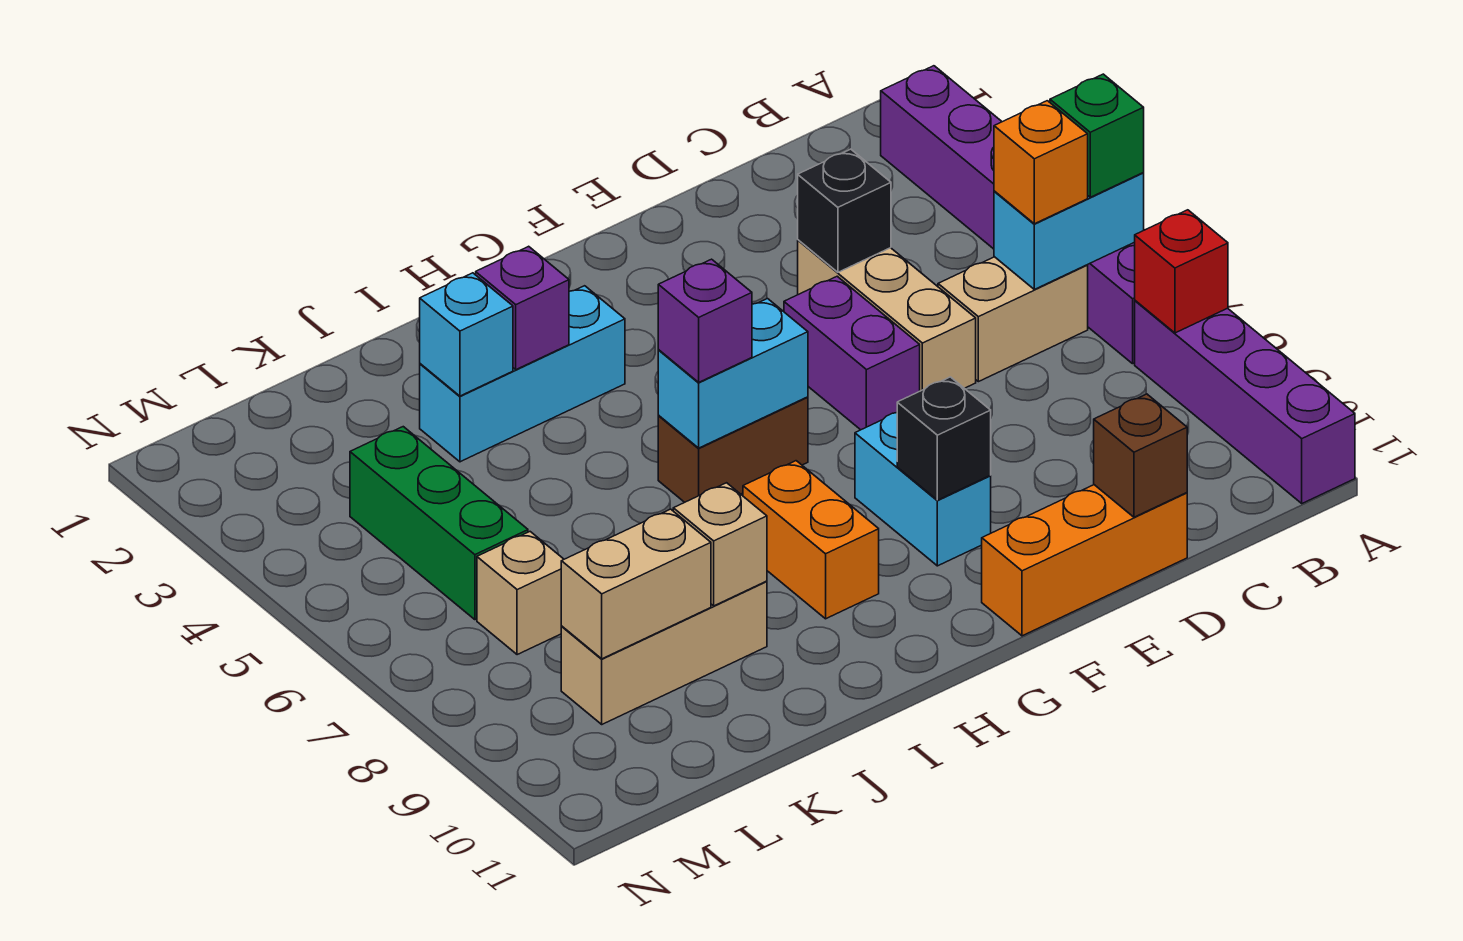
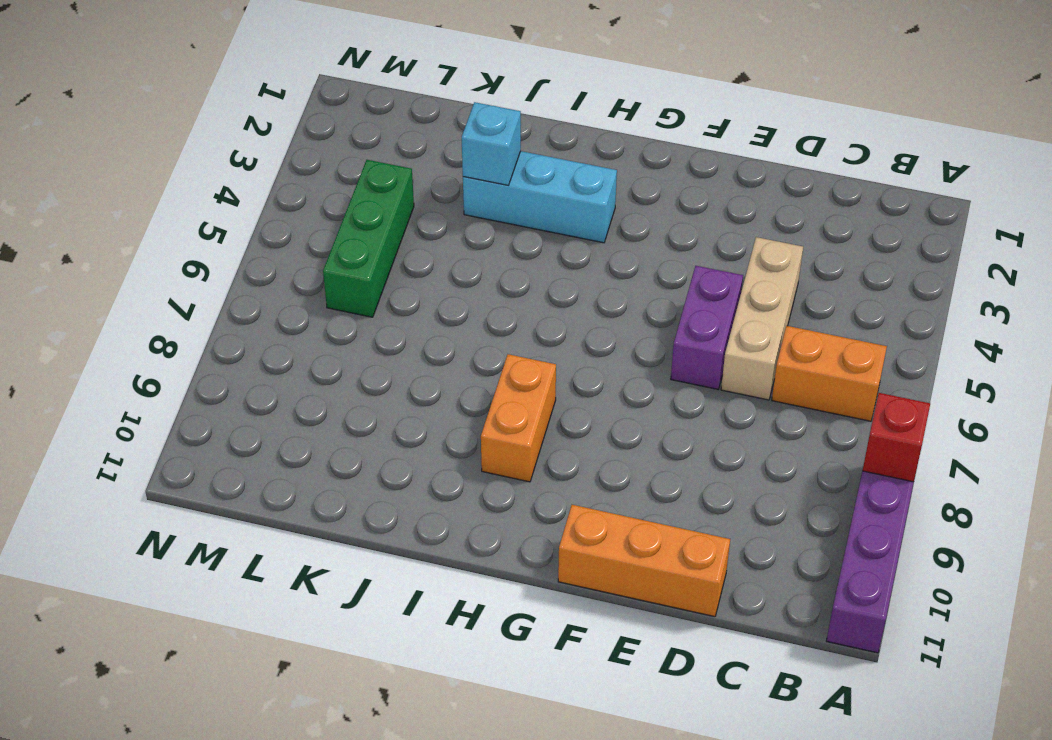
orange 1x2 brick [772,326,887,421] -> tan 1x2 brick [938,257,1088,382]
none -> purple 1x6 brick [881,66,1135,364]
none -> cyan 1x2 brick [855,413,991,566]
none -> brown 1x2 brick [658,397,808,502]

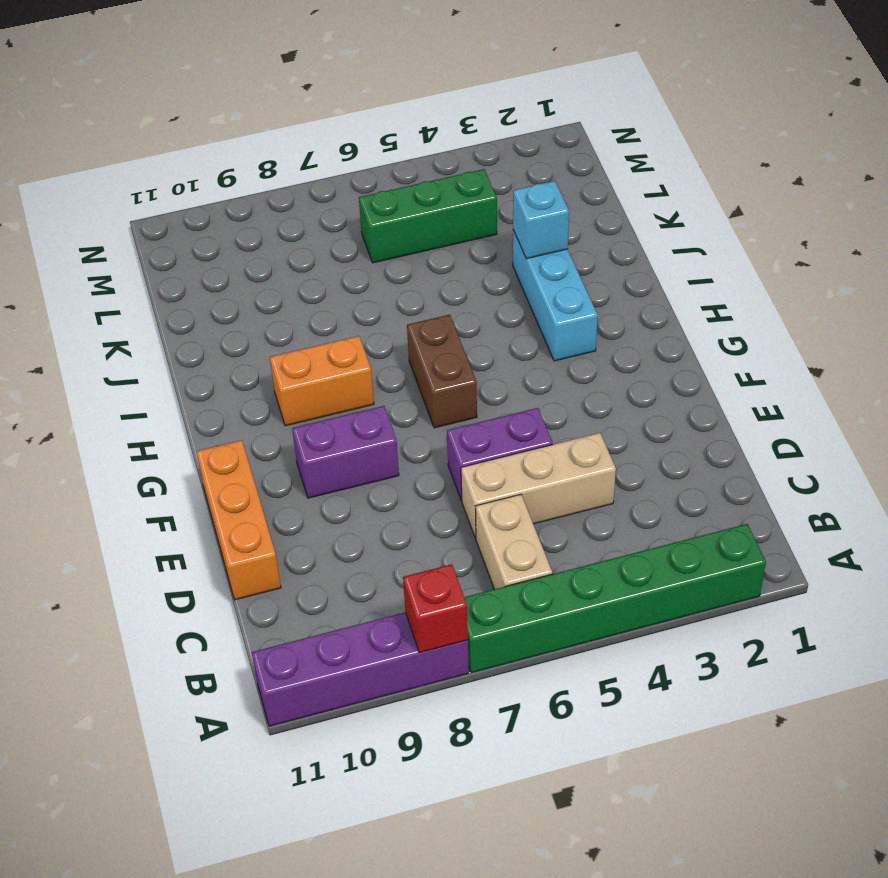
green 1x6 brick [464,524,766,673] -> purple 1x6 brick [881,66,1135,364]
purple 1x2 brick [292,406,399,498] -> cyan 1x2 brick [855,413,991,566]
none -> tan 1x3 brick [561,581,767,724]
none -> tan 1x1 brick [477,532,564,655]
none -> cyan 1x2 brick [994,173,1144,289]

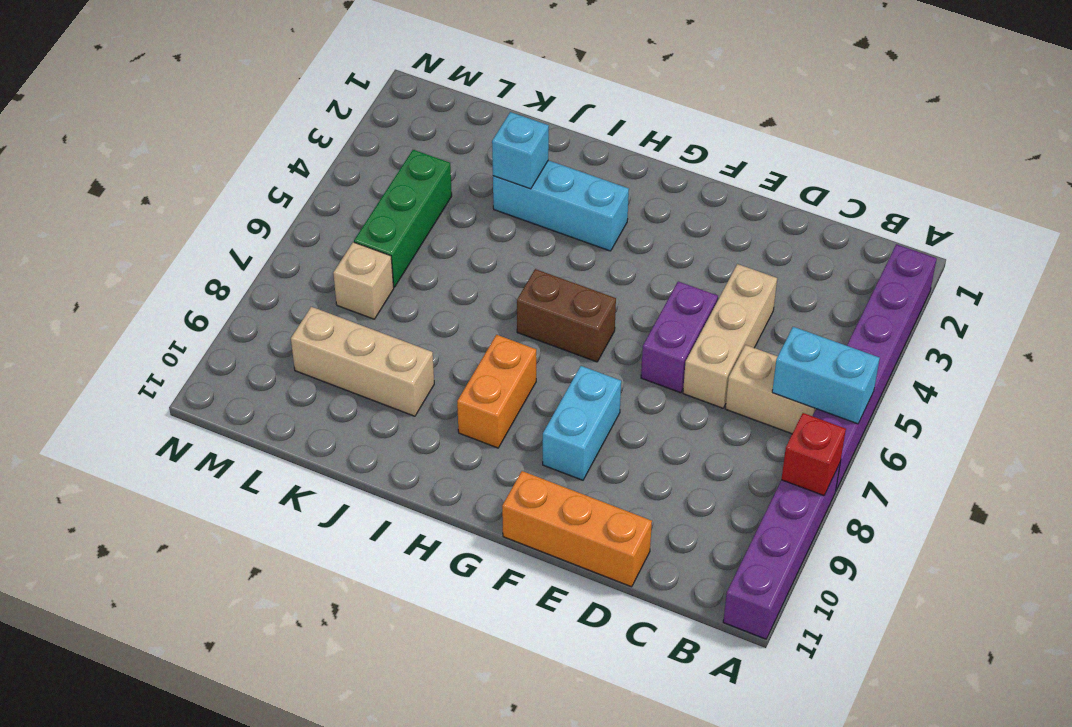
none -> black 1x1 brick [798,149,891,272]
none -> brown 1x1 brick [1094,394,1187,517]
none -> black 1x1 brick [897,377,991,500]

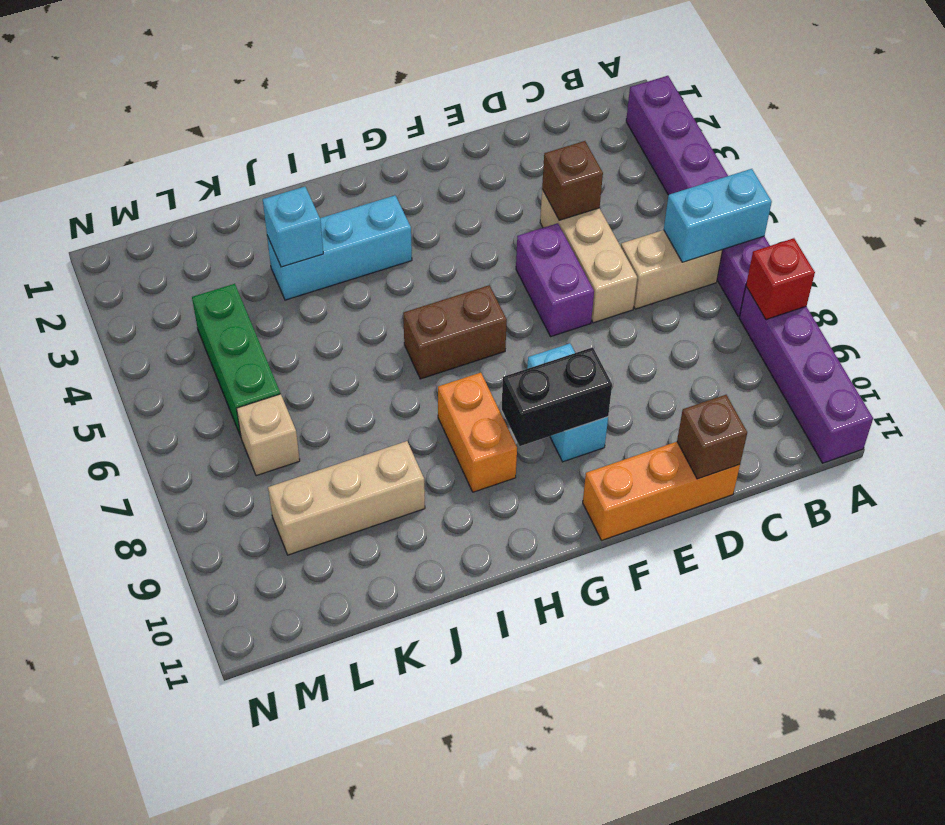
brown 1x1 brick [542,141,603,220] -> black 1x1 brick [798,149,891,272]
black 1x2 brick [502,347,612,446] -> black 1x1 brick [897,377,991,500]
none -> cyan 1x2 brick [658,299,808,448]
none -> purple 1x1 brick [476,246,569,370]
none -> tan 1x1 brick [673,483,767,606]

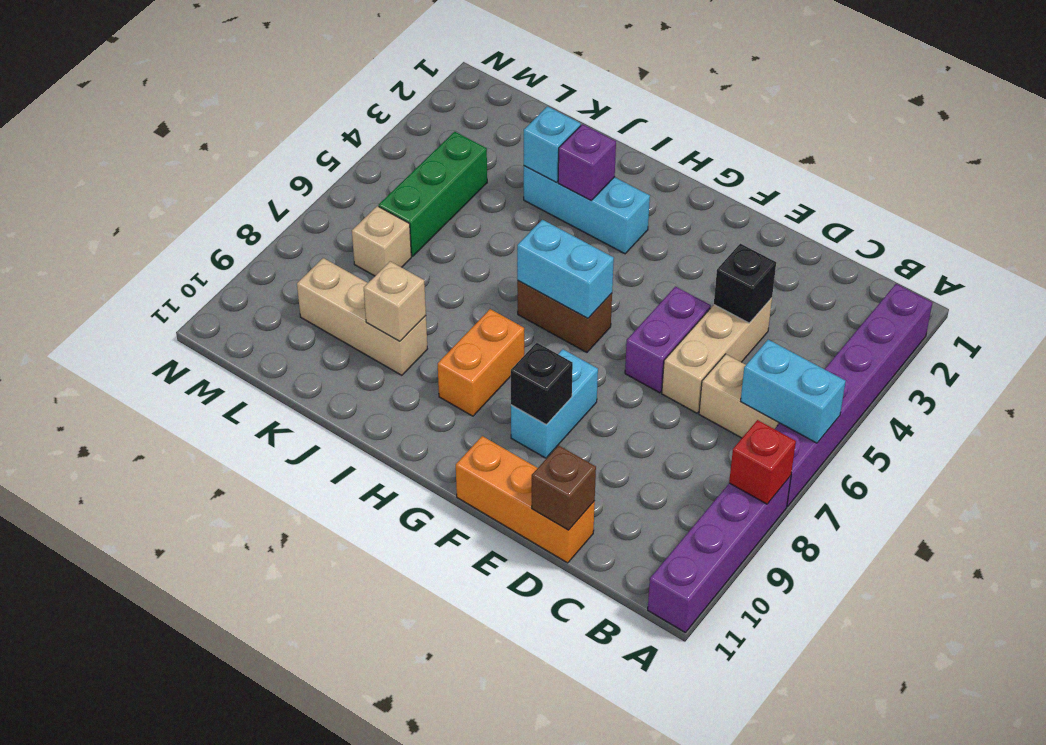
none -> tan 1x2 brick [561,509,711,659]
none -> green 1x1 brick [1050,74,1144,197]
none -> orange 1x1 brick [994,101,1088,224]

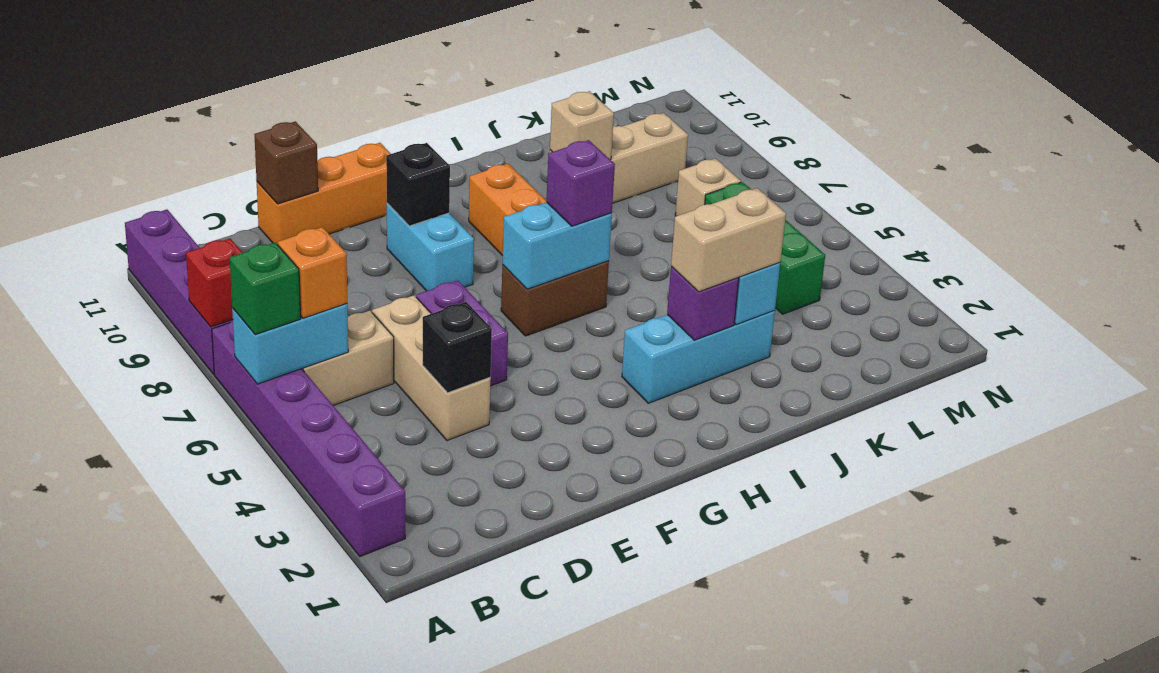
tan 1x2 brick [671,188,786,292] -> tan 1x2 brick moved to [561,509,711,659]

